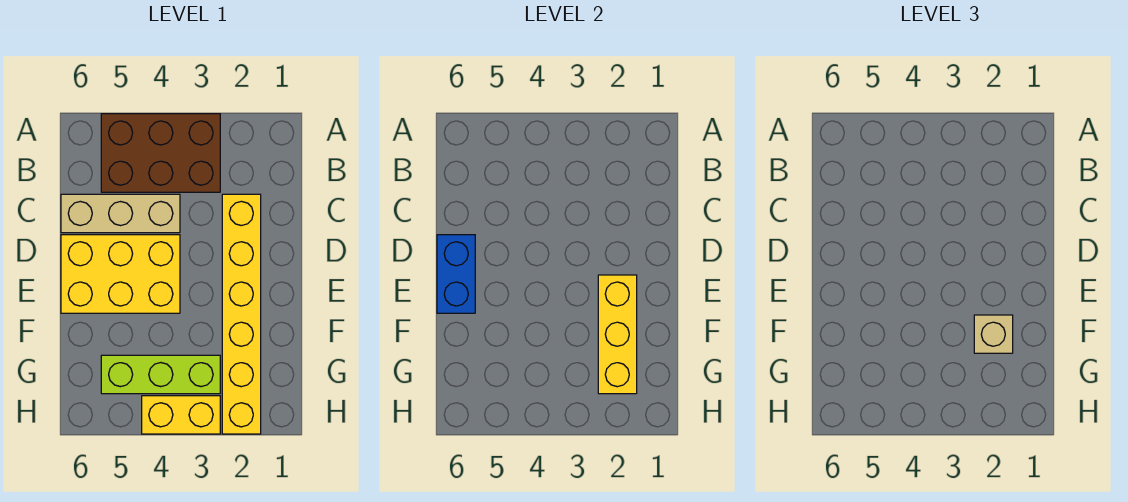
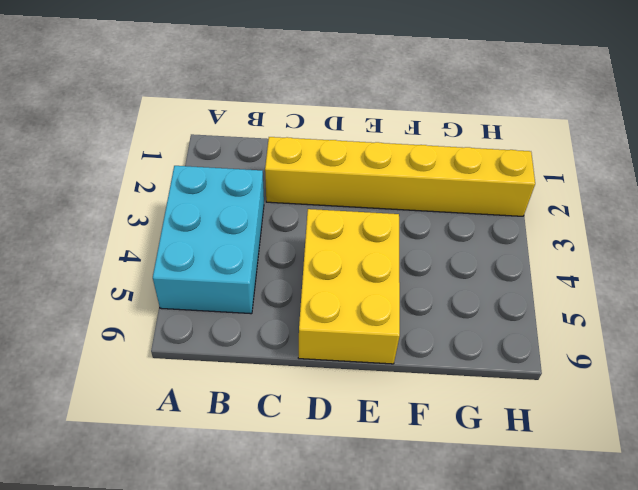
cyan 2x3 brick [153,166,264,314] -> brown 2x3 brick [101,114,220,192]
none -> tan 1x3 brick [61,194,180,233]
none -> lime 1x3 brick [101,355,220,394]

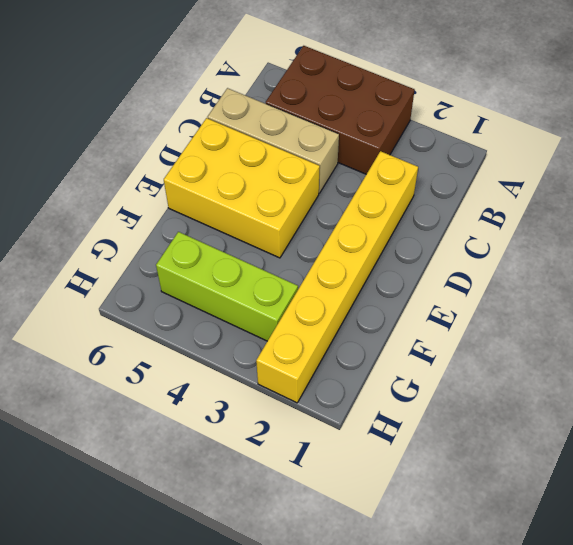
none -> yellow 1x2 brick [142,396,220,434]
none -> blue 1x2 brick [437,235,475,313]

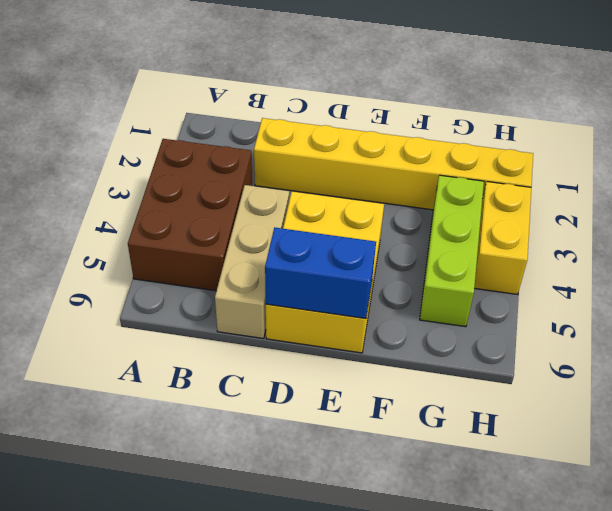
none -> yellow 1x3 brick [598,275,637,394]
none -> tan 1x1 brick [974,315,1013,353]

